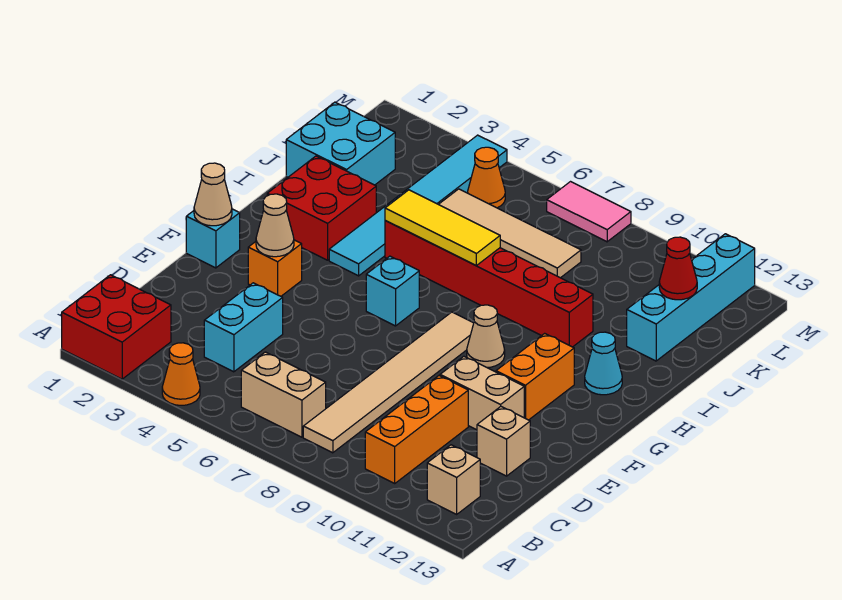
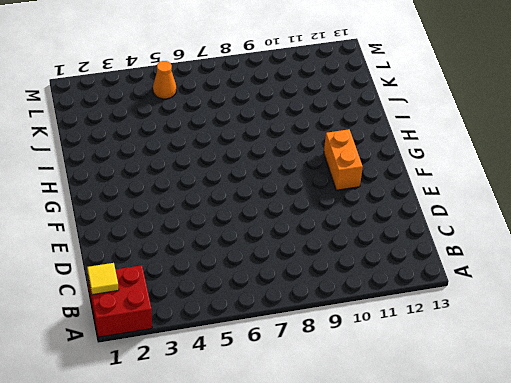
yellow 1x1 tile [87,263,119,295] -> none
none -> orange 1x1 cone [162,343,200,405]
none -> tan 1x2 brick [241,352,326,437]
none -> tan 1x6 tile [303,312,474,453]

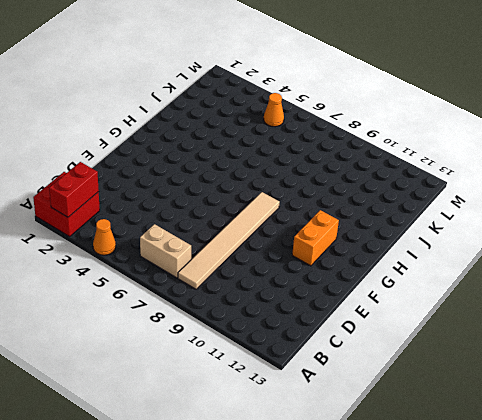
red 1x2 brick [49,162,99,217] -> none
none -> orange 1x3 brick [365,376,468,483]
none -> tan 1x1 brick [427,445,480,514]
none -> cyan 1x2 brick [204,283,283,372]

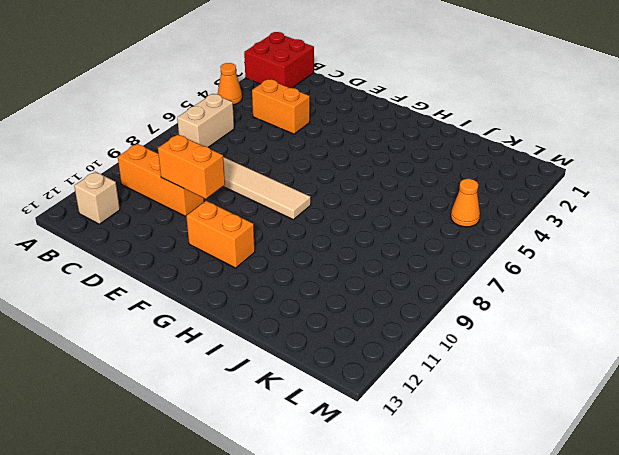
orange 1x2 brick [252,79,310,134] -> cyan 1x2 brick [204,283,283,372]
orange 1x2 brick [158,135,225,199] -> none
none -> tan 1x1 brick [477,407,530,476]
none -> tan 1x2 brick [440,356,524,430]
none -> cyan 1x1 brick [186,209,240,268]

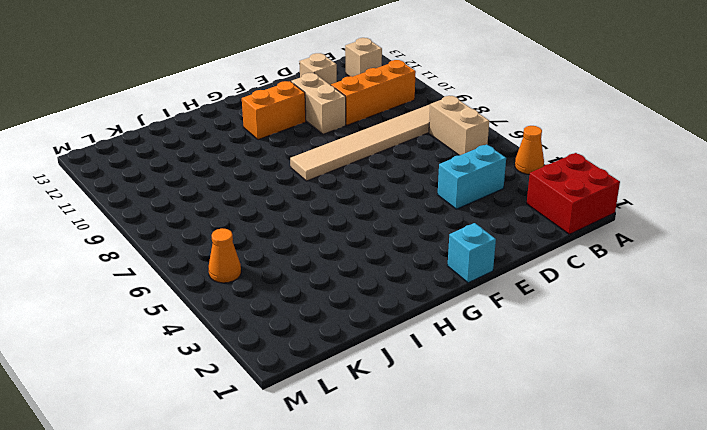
none -> orange 1x1 brick [248,240,302,296]
none -> cyan 1x1 brick [366,256,419,326]
none -> tan 1x1 cone [467,305,505,367]

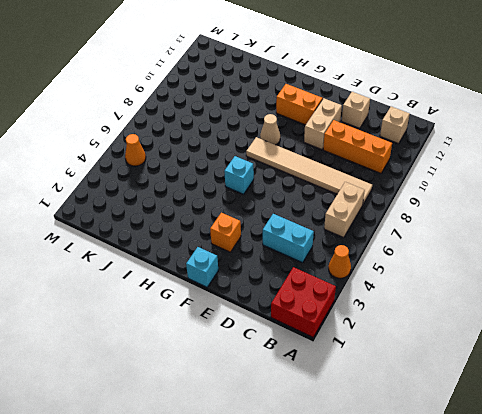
none -> red 2x2 brick [267,156,376,260]
none -> cyan 1x6 tile [329,135,507,276]
none -> cyan 1x1 cone [585,332,622,395]

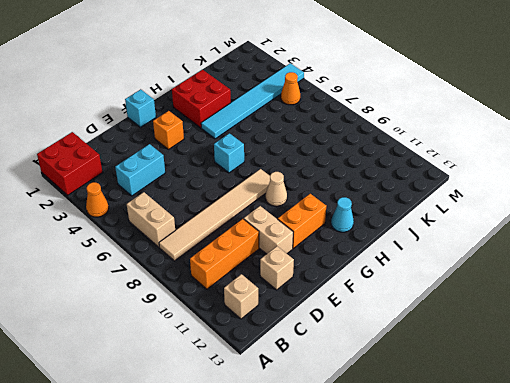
none -> red 1x6 brick [385,221,593,347]
none -> cyan 2x2 brick [286,102,395,185]
none -> cyan 1x4 brick [627,234,755,361]

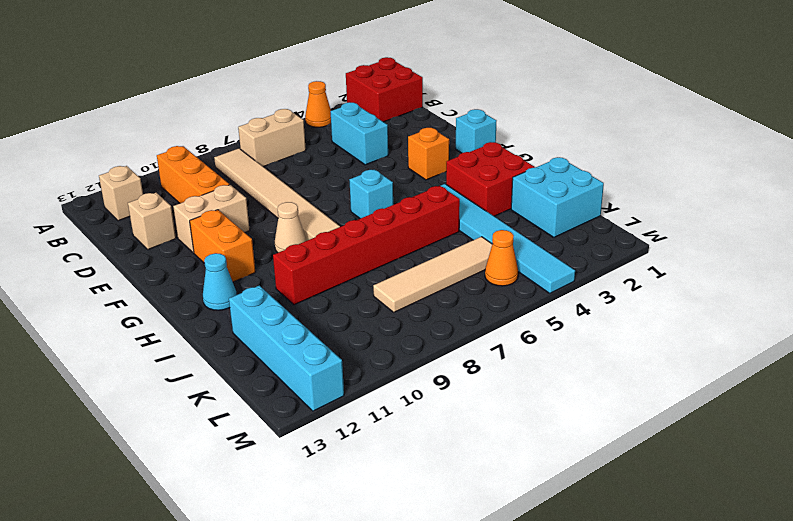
none -> pink 1x2 tile [547,182,631,242]
none -> tan 1x1 cone [194,163,232,226]
none -> tan 1x1 cone [256,194,294,257]

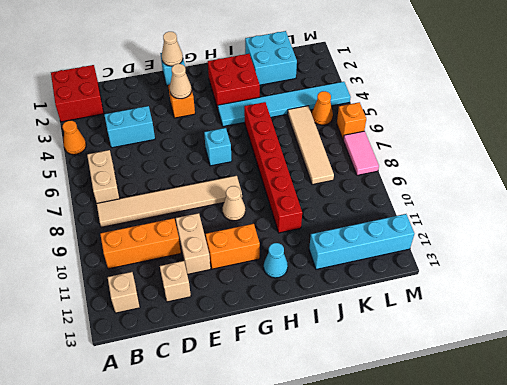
orange 1x1 brick [337,102,366,139] -> none
none -> yellow 1x3 tile [385,190,500,265]
none -> red 1x1 cone [659,237,697,300]

